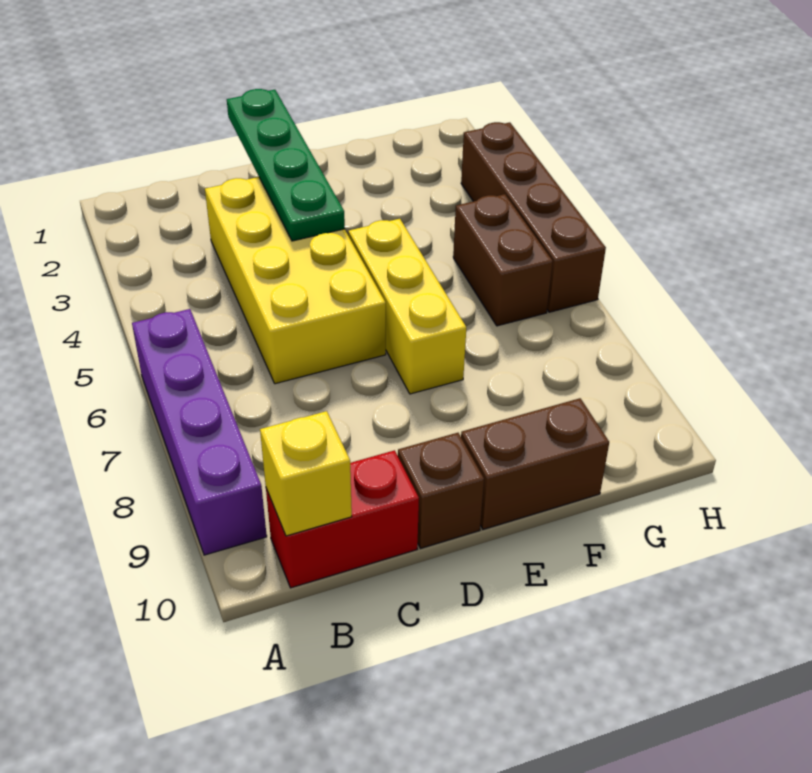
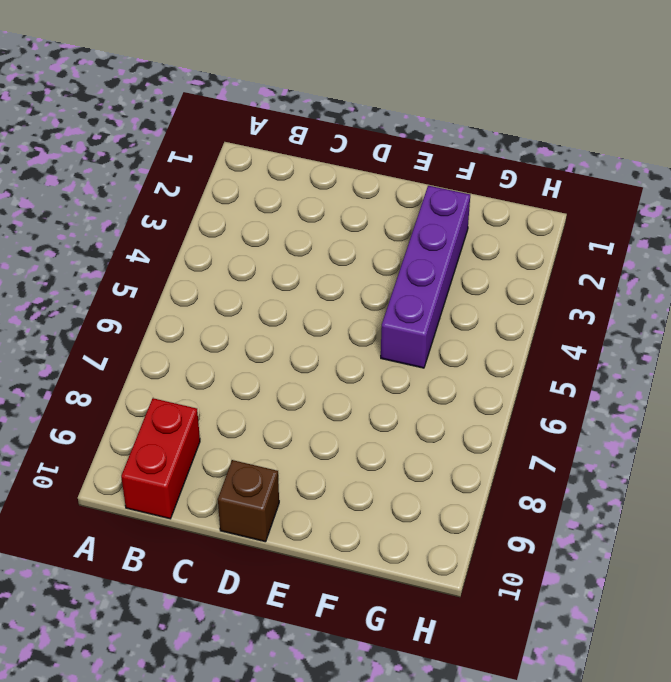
red 1x2 brick [121,398,200,519] -> red 1x2 brick turned to [266,450,419,588]
purple 1x4 brick [381,186,470,368] -> purple 1x4 brick moved to [132,309,267,555]
none -> yellow 2x4 brick [205,177,386,384]
none -> yellow 1x3 brick [348,219,466,394]

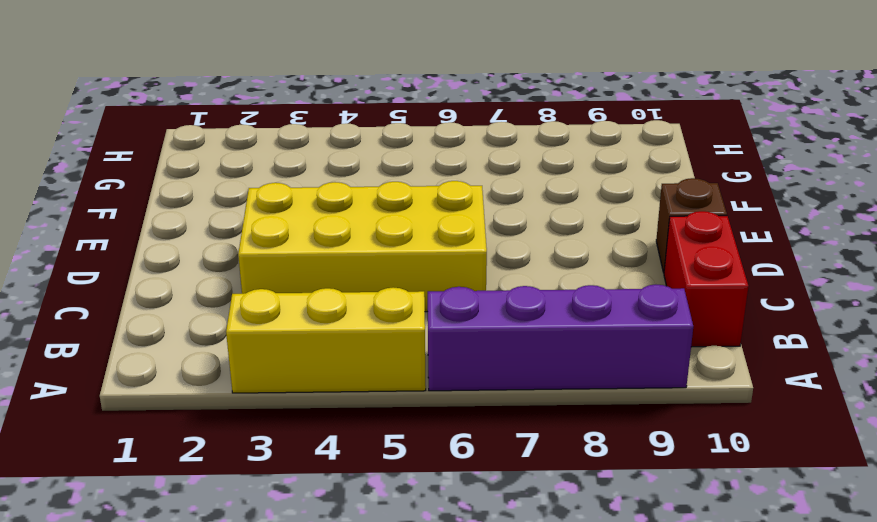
yellow 1x3 brick [226,287,426,393] -> yellow 1x3 brick moved to [348,219,466,394]
none -> brown 1x2 brick [461,398,609,529]
none -> brown 1x2 brick [453,194,553,326]

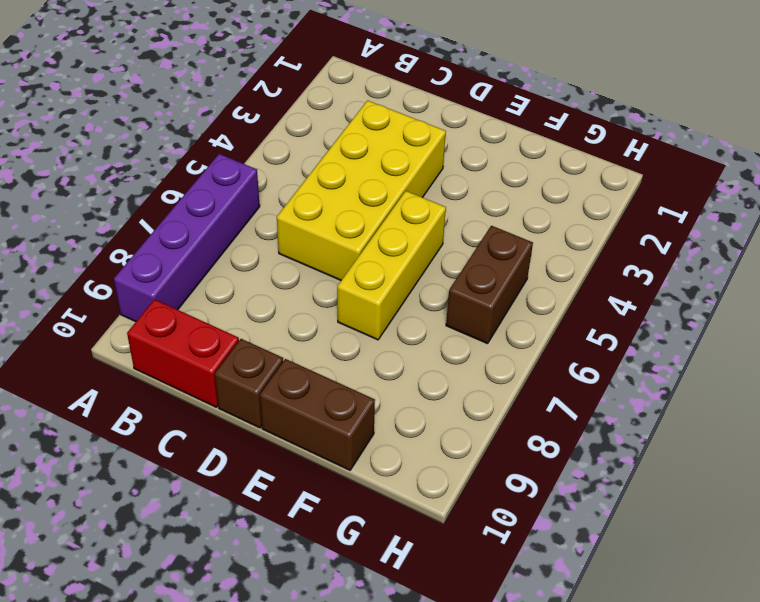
none -> brown 1x4 brick [461,122,606,312]
none -> yellow 1x1 brick [260,411,352,536]

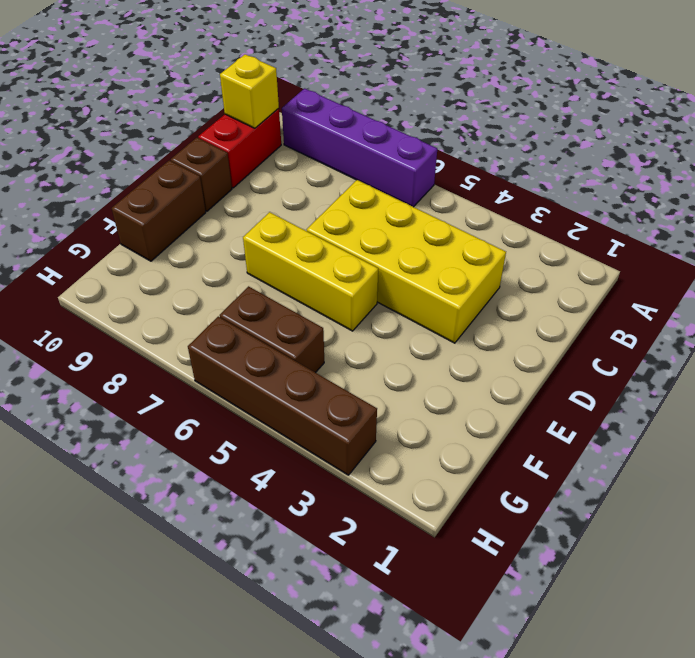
none -> green 1x4 plate [227,89,345,241]

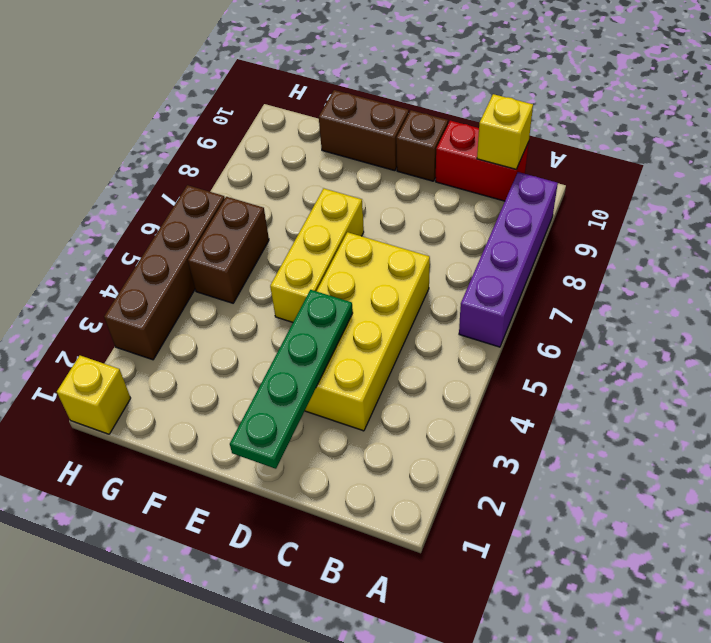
yellow 1x1 brick [57,356,131,434] -> none

